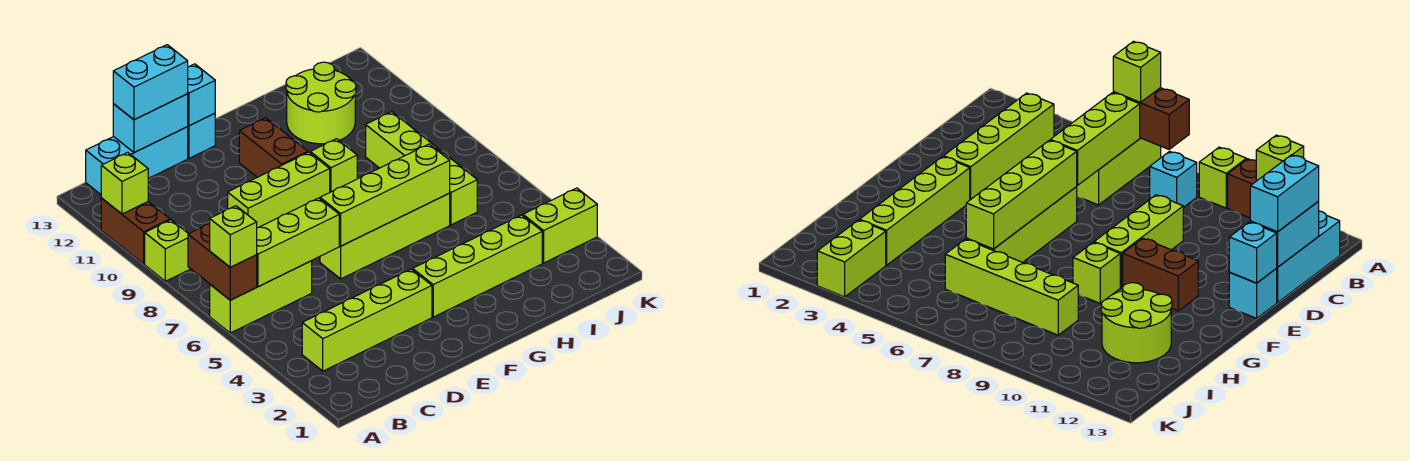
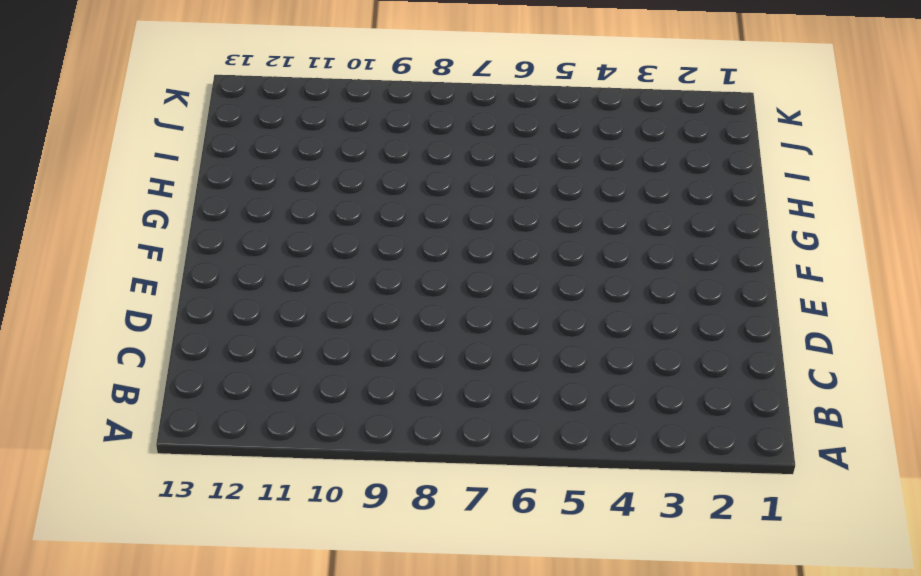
none -> lime 1x3 brick [210,261,312,333]
none -> lime 1x1 brick [145,220,190,281]
none -> brown 1x2 brick [101,198,170,264]

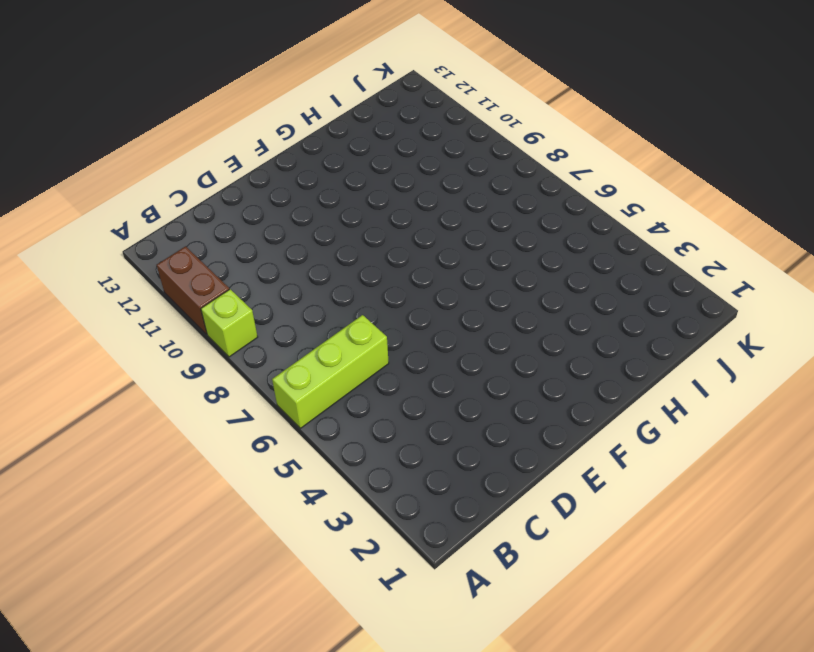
none -> lime 1x4 brick [302,269,432,371]
none -> cyan 1x1 brick [1150,151,1197,208]
none -> cyan 1x3 brick [86,127,188,194]

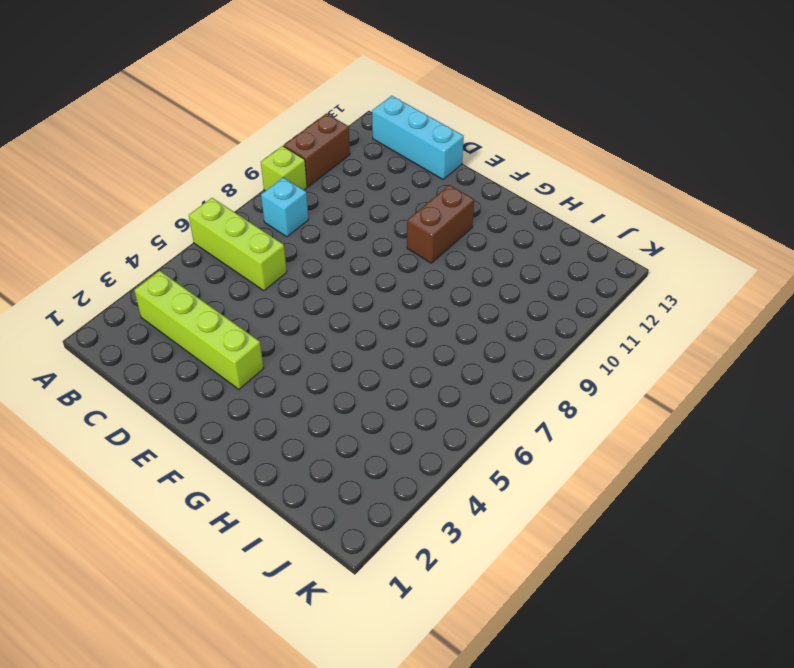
none -> lime 1x3 brick [228,152,330,228]
none -> lime 1x4 brick [320,193,450,279]
none -> cyan 1x1 brick [187,113,215,158]

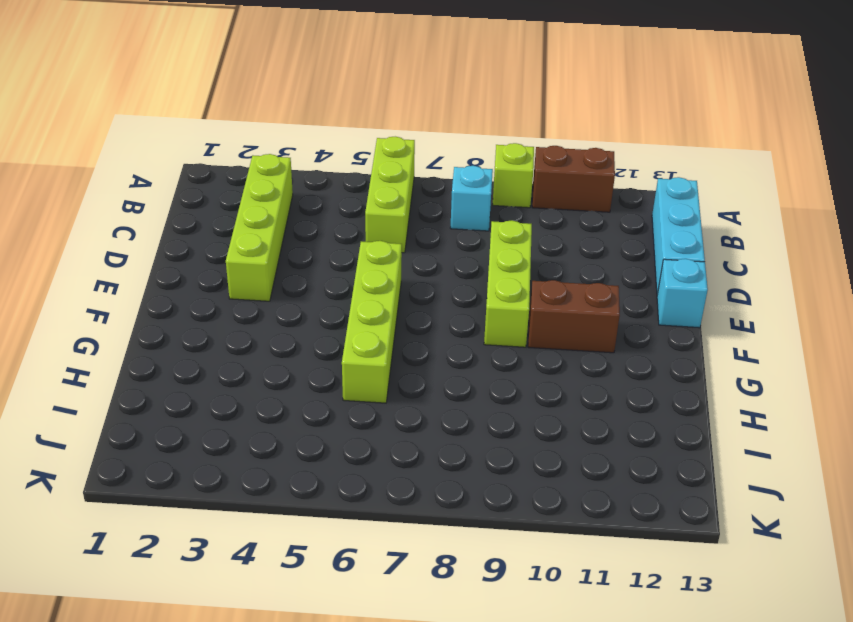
none -> lime 1x4 brick [413,215,542,317]
none -> lime 1x1 brick [310,139,357,192]
none -> lime 2x2 round brick [286,62,356,144]

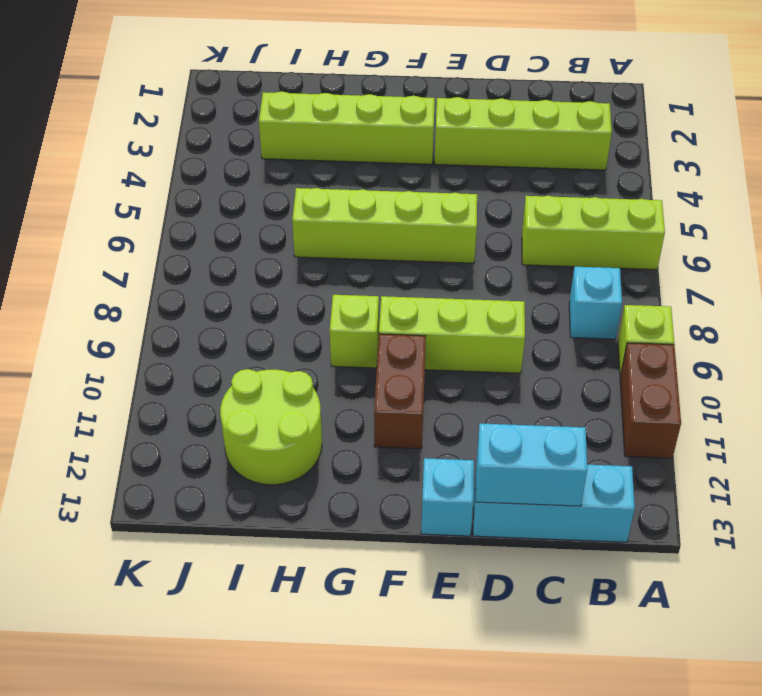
none -> lime 1x4 brick [366,112,477,225]
none -> lime 1x2 brick [523,188,597,263]
none -> brown 1x2 brick [188,224,257,300]

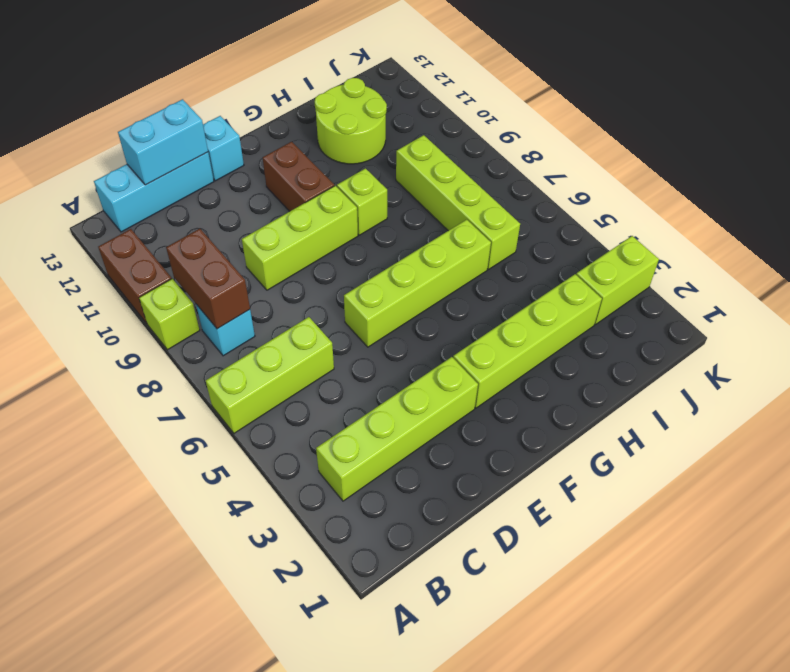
brown 1x2 brick [166,229,250,329] -> brown 1x2 brick moved to [188,224,257,300]
none -> lime 1x1 brick [101,152,148,214]
none -> lime 1x3 brick [257,198,339,287]
none -> lime 1x4 brick [320,144,450,246]

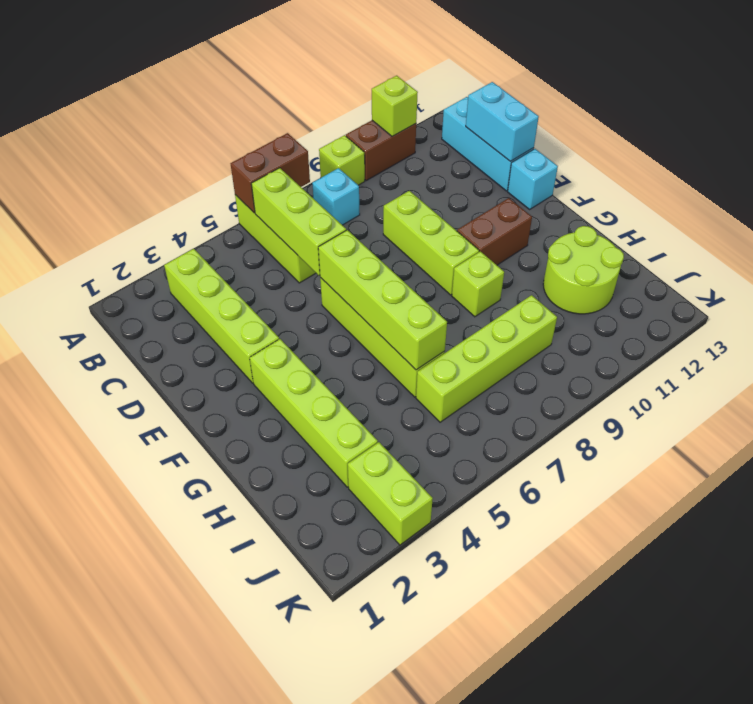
none -> cyan 1x1 brick [188,64,215,126]
none -> lime 1x1 brick [210,206,257,267]
none -> cyan 1x2 brick [113,45,188,120]

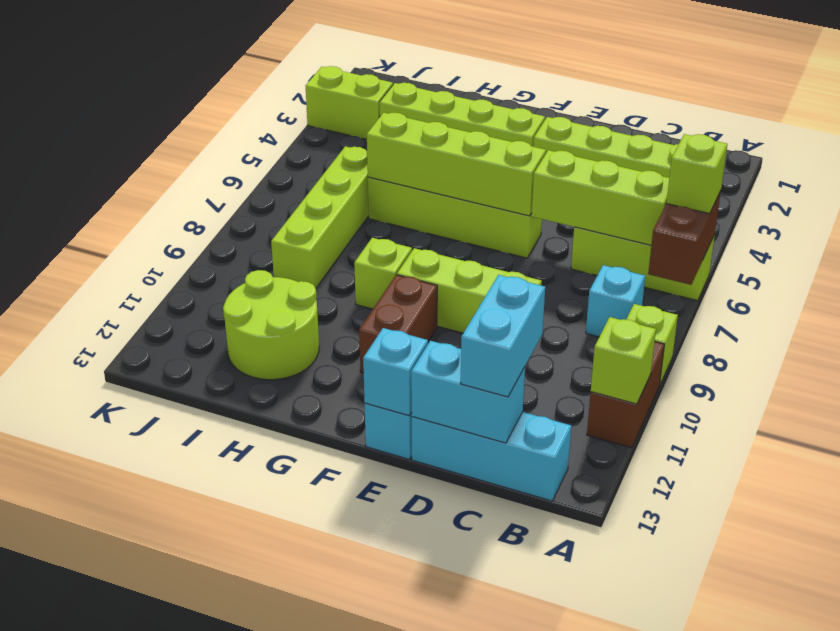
cyan 1x2 brick [461,275,545,397] -> cyan 1x2 brick turned to [113,45,188,120]

